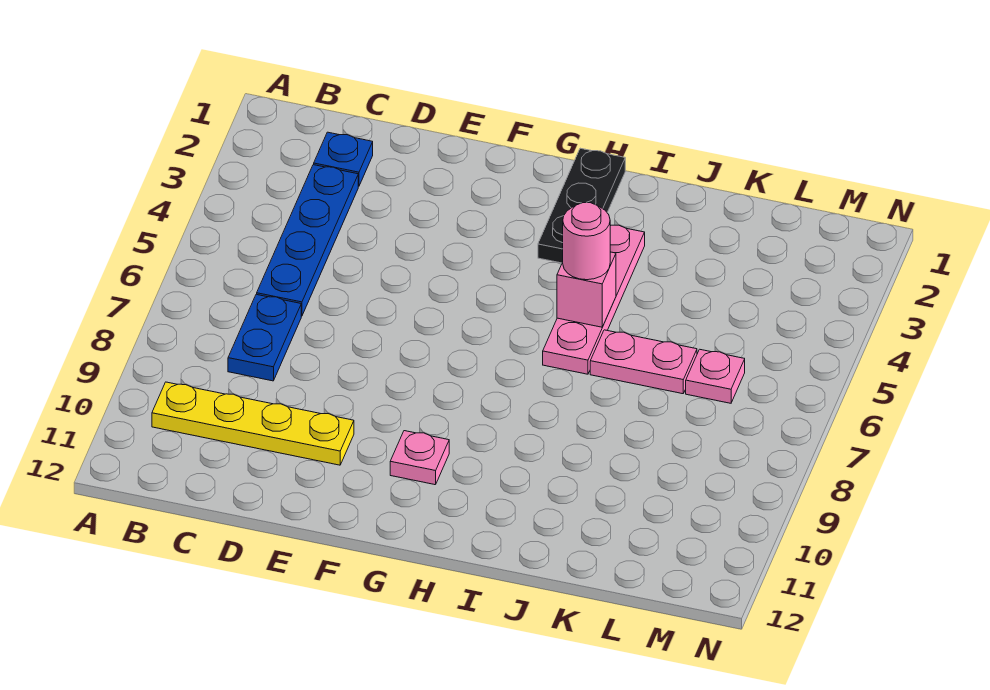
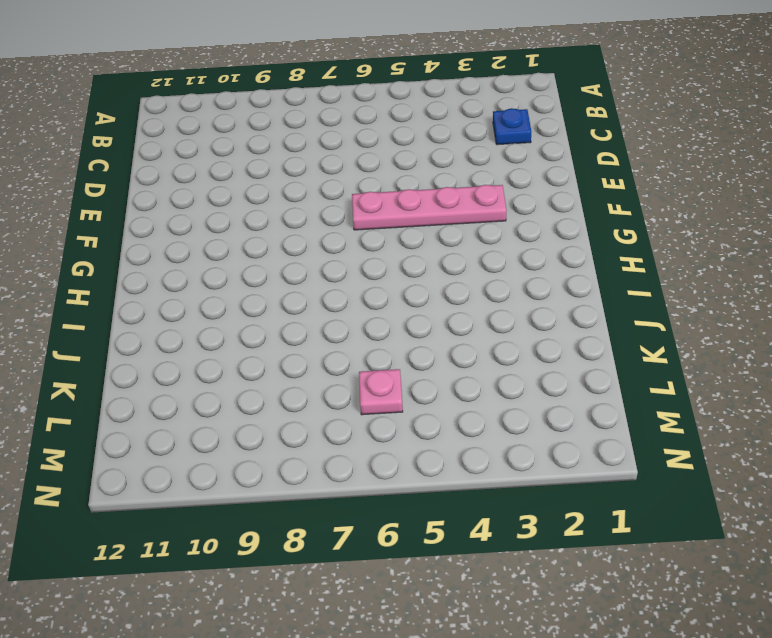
pink 1x4 plate [352,185,507,230] -> pink 1x4 plate moved to [543,225,645,374]
none -> yellow 1x4 plate [152,382,354,465]
none -> blue 1x4 plate [257,165,358,316]

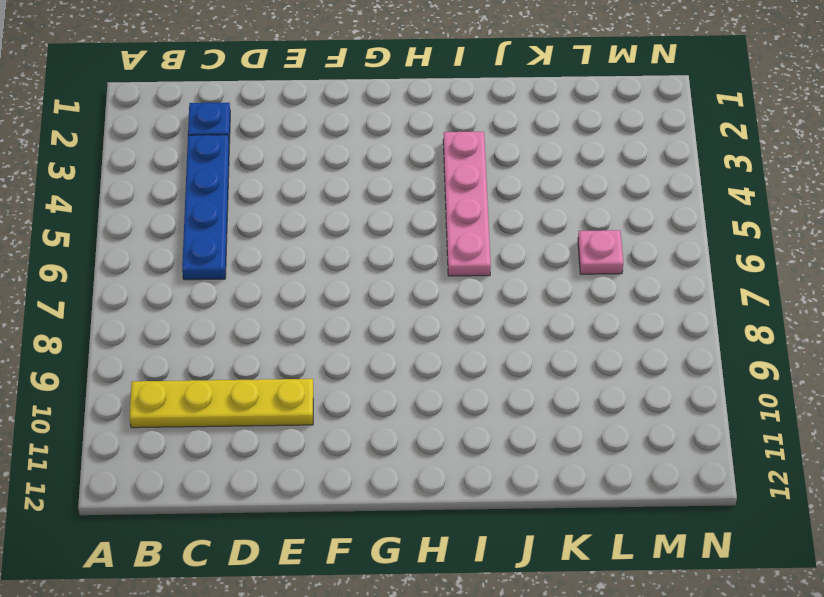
none -> blue 1x2 plate [228,294,301,381]
none -> pink 1x1 plate [390,431,449,485]

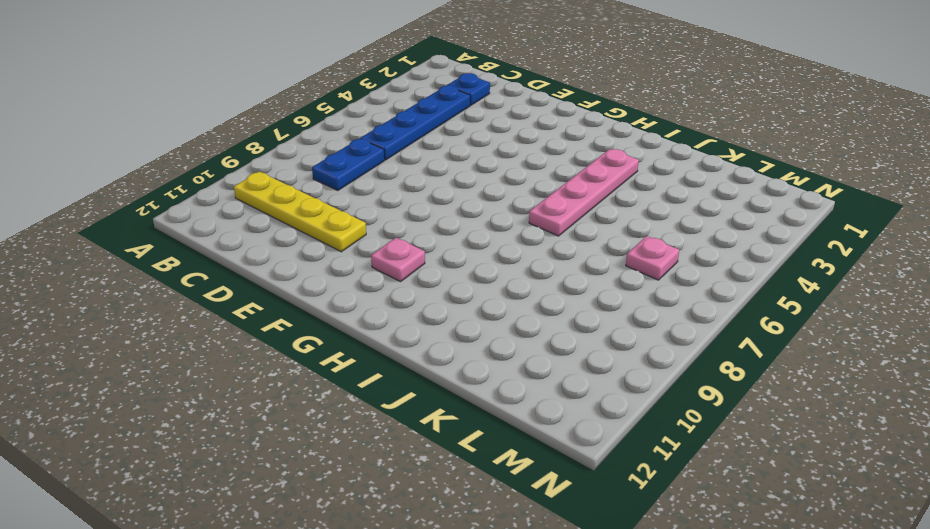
none -> black 1x3 plate [538,148,625,263]
none -> pink 1x2 plate [590,330,697,394]

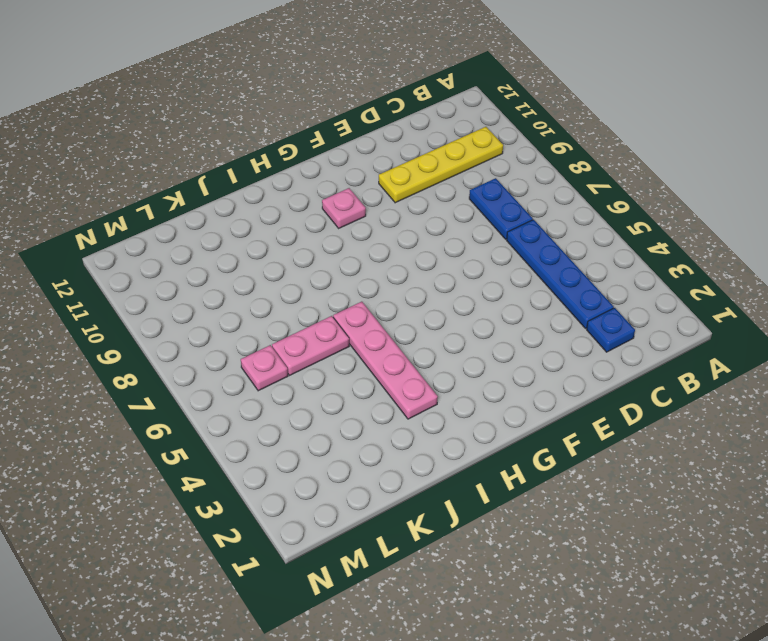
none -> black 1x3 plate [538,148,625,263]
none -> pink 1x1 brick [557,252,616,327]

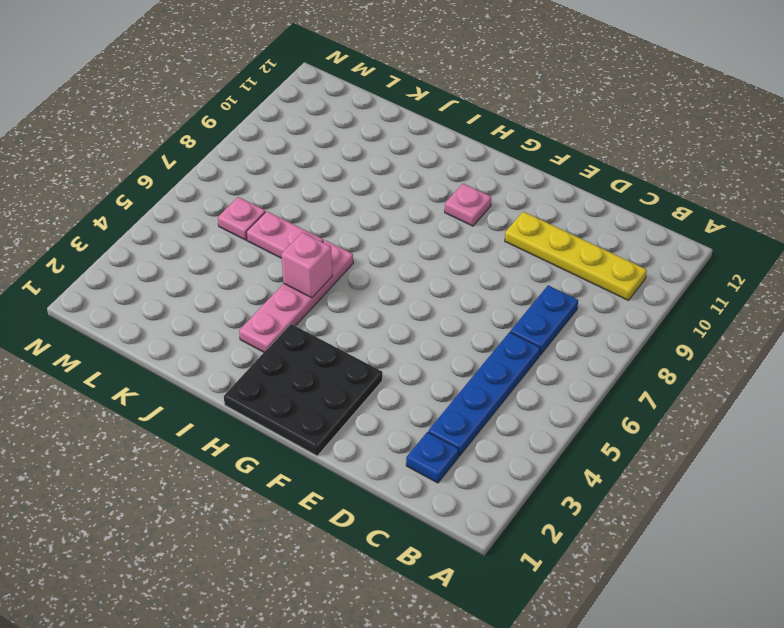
black 3x3 plate [224,324,382,456] -> black 1x3 plate [538,148,625,263]
none -> pink 1x1 round brick [563,203,611,280]

